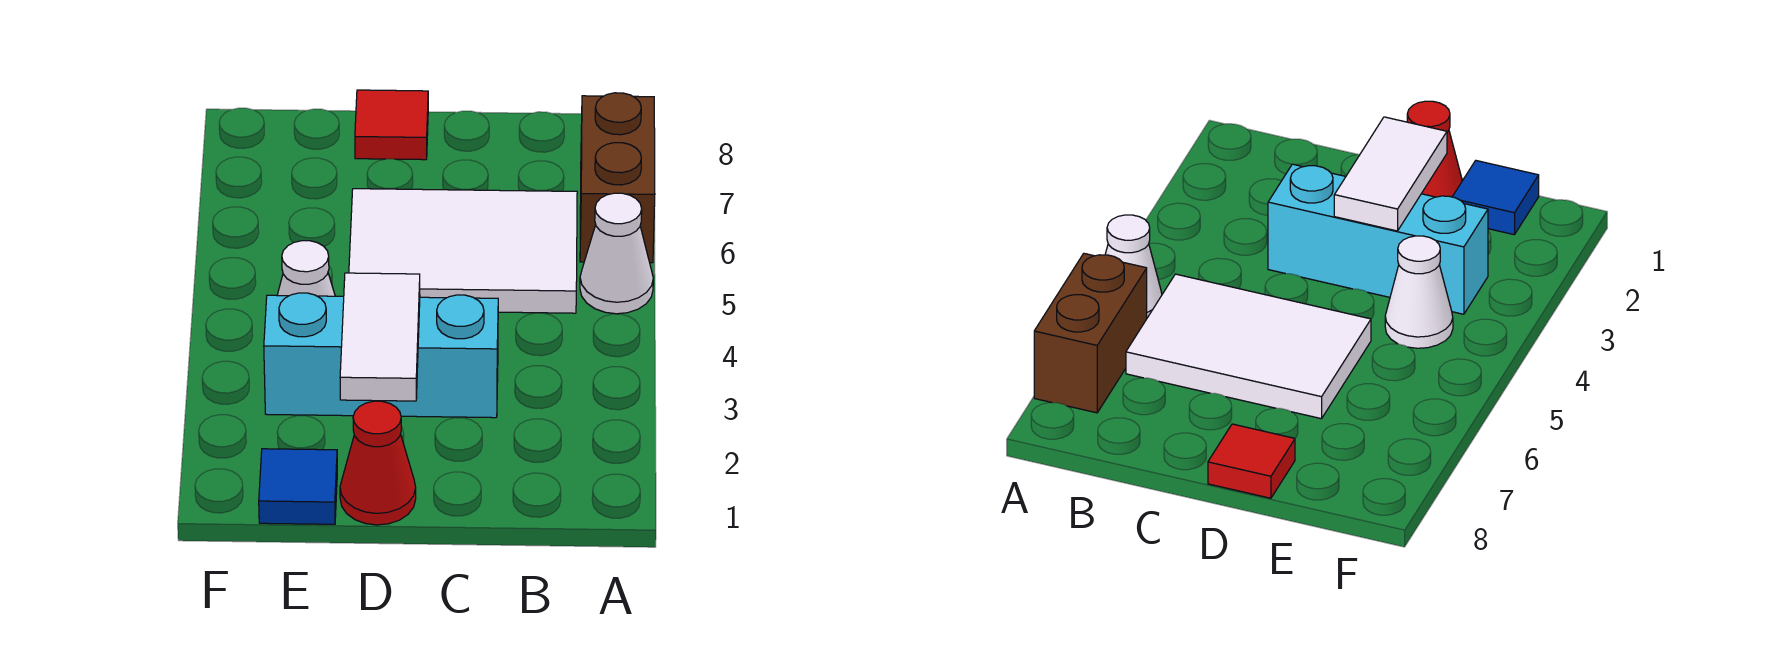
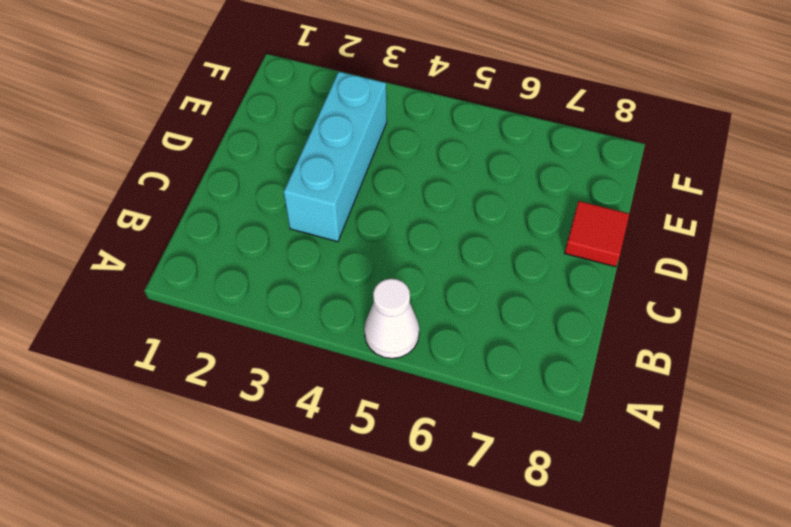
none -> brown 1x2 brick [580,93,655,263]
none -> white 2x3 tile [349,189,577,313]

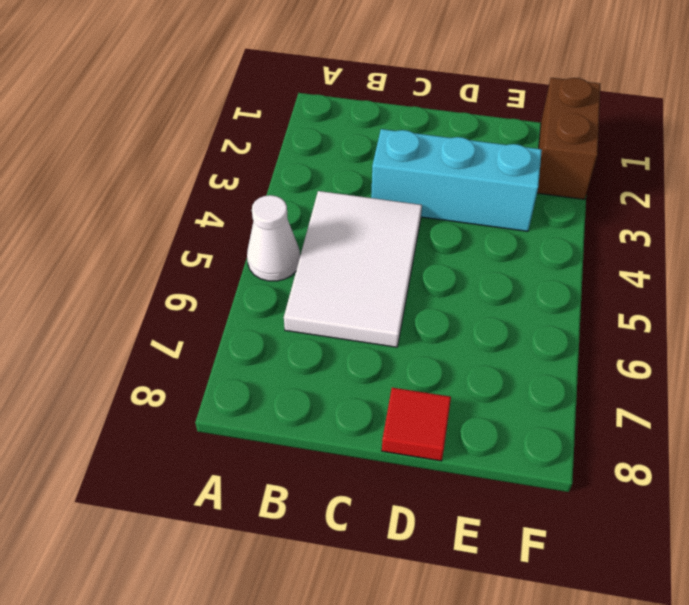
white 2x3 tile [284,191,422,347] -> white 2x3 tile turned to [349,189,577,313]
brown 1x2 brick [537,78,600,199] -> brown 1x2 brick moved to [580,93,655,263]
none -> red 1x1 cone [340,401,416,525]
none -> blue 1x1 tile [259,449,337,524]

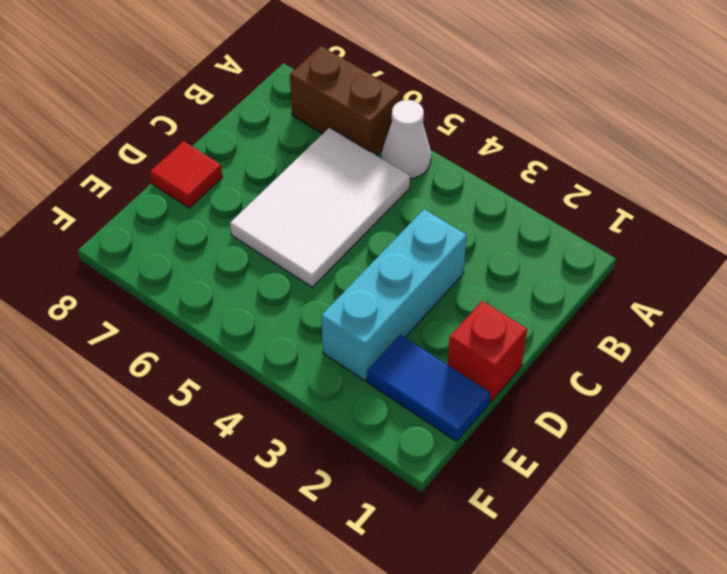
red 1x1 brick [447,301,527,402] -> red 1x1 cone [340,401,416,525]
blue 1x2 tile [367,335,490,441] -> blue 1x1 tile [259,449,337,524]
none -> white 1x1 cone [277,241,335,296]
none -> white 1x2 tile [340,273,420,401]

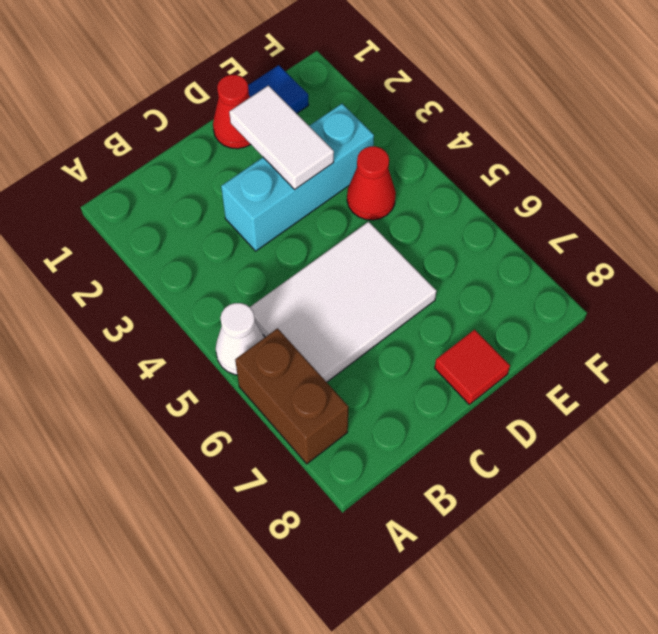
red 1x1 cone [347,146,396,220] -> white 1x1 cone [277,241,335,296]

